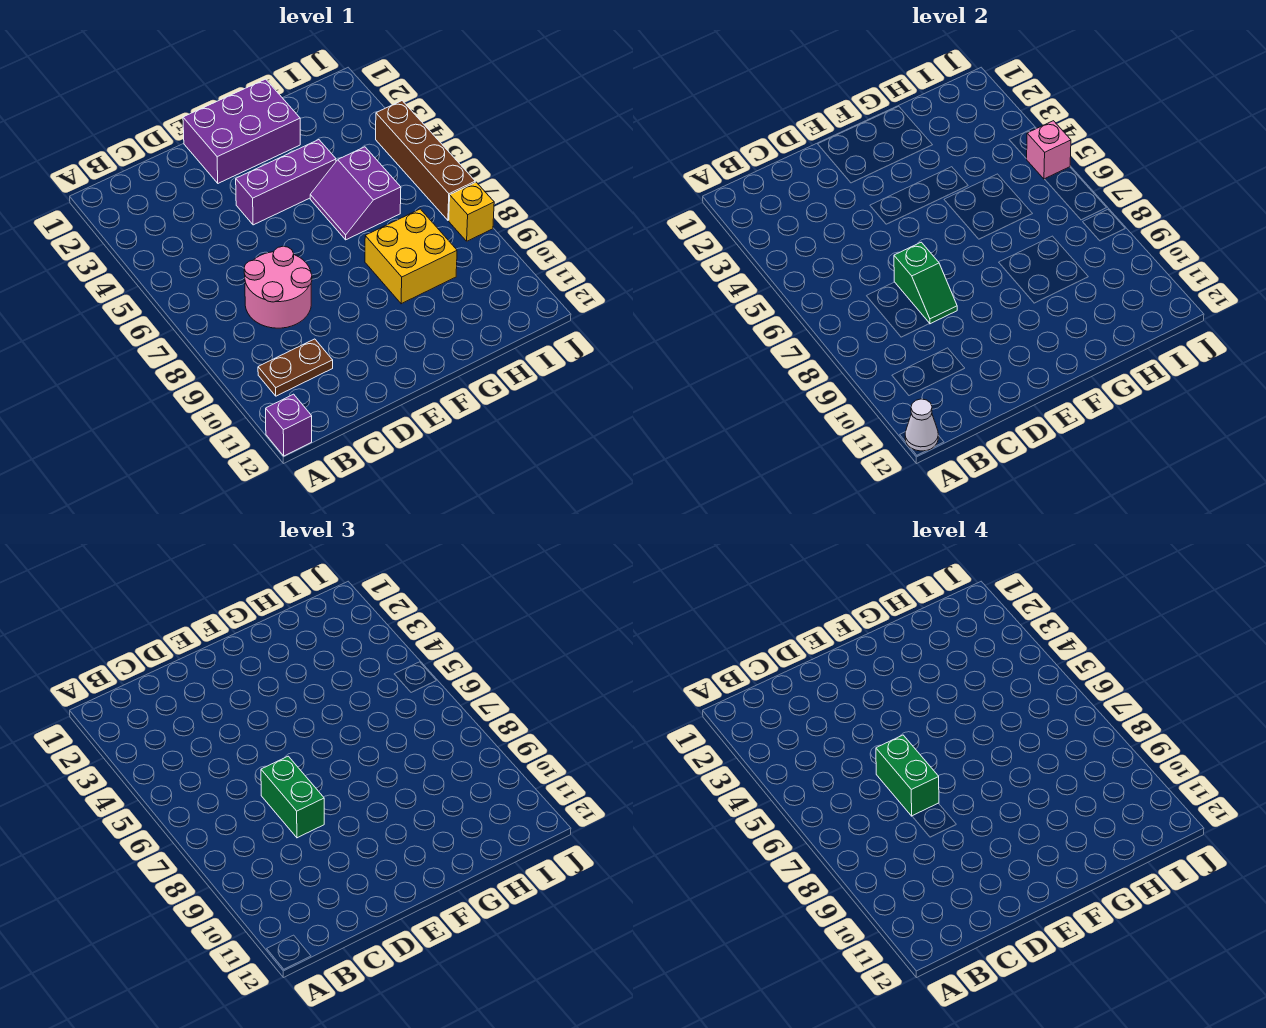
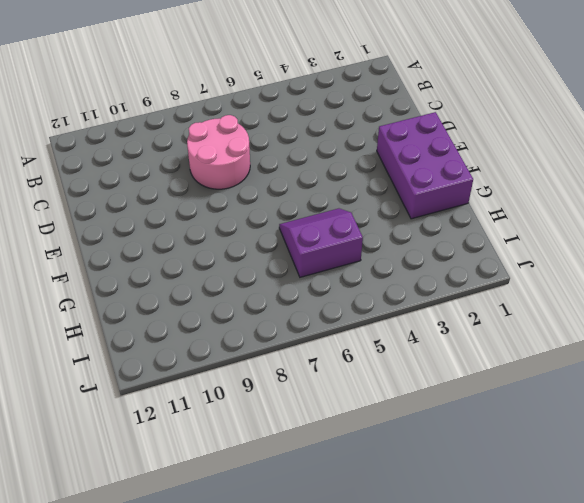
none -> purple 1x1 brick [266,394,312,456]
none -> brown 1x2 plate [258,339,333,396]
none -> purple 1x3 brick [236,140,336,225]

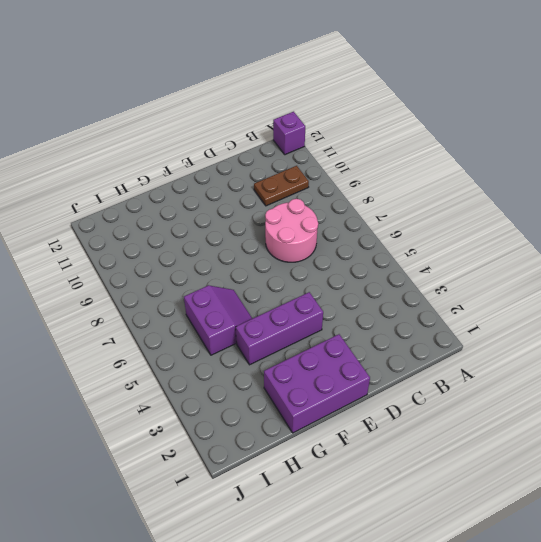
none -> yellow 2x2 brick [365,209,457,304]
none -> brown 1x4 brick [376,101,475,220]
none -> yellow 1x1 brick [449,182,494,241]

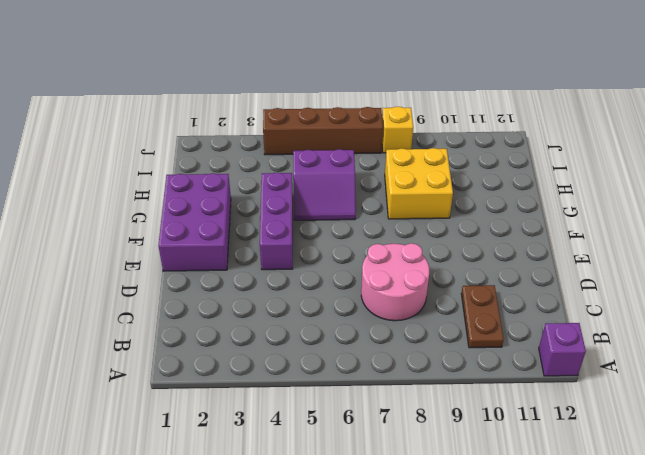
none -> white 1x1 cone [905,399,938,451]
none -> green 1x2 slope [894,242,957,324]
none -> pink 1x1 brick [1027,121,1071,179]

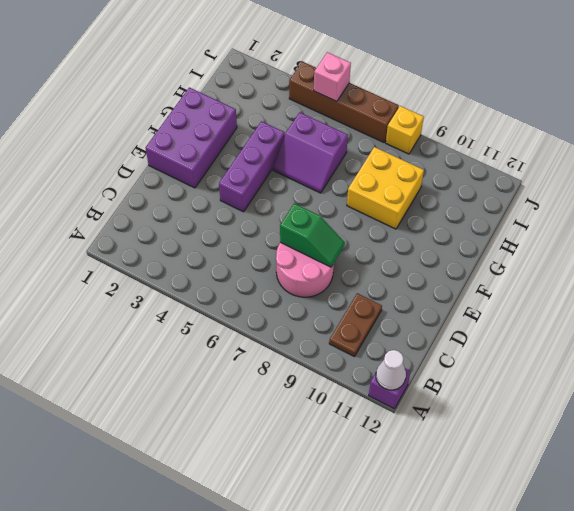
none -> green 1x2 brick [261,756,324,838]
none -> green 1x2 brick [876,735,939,816]

